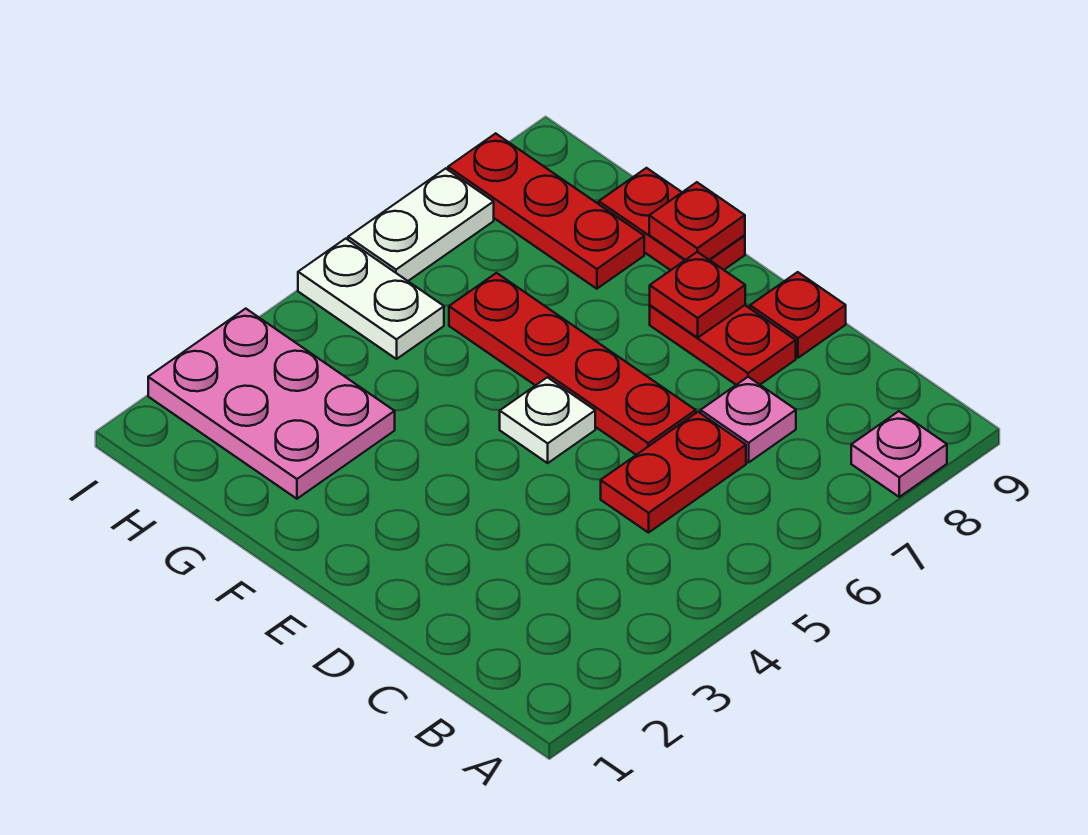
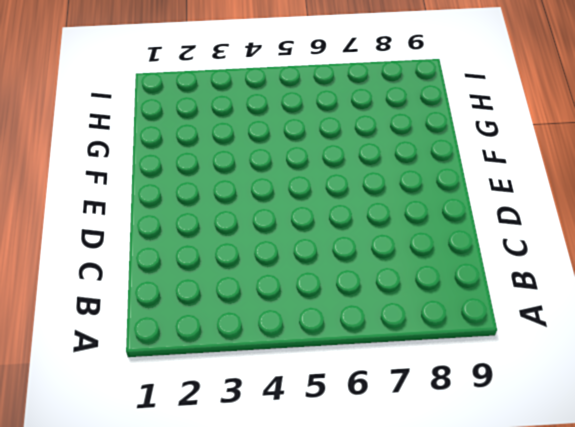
none -> pink 1x1 plate [851,411,947,497]
none -> red 1x2 plate [601,412,746,533]
none -> pink 1x1 plate [701,377,796,463]

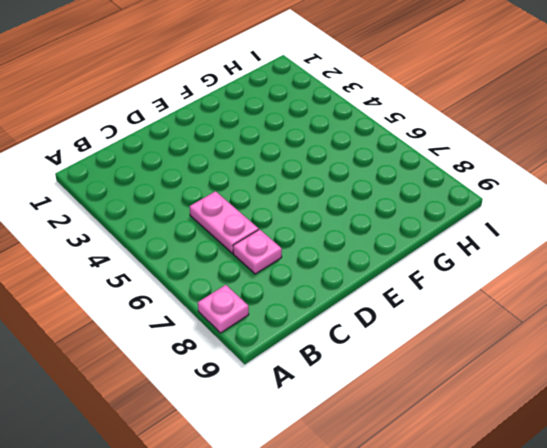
pink 1x2 plate [189,191,259,253] -> red 1x2 plate [601,412,746,533]
none -> red 1x4 plate [449,273,696,455]
none -> red 1x2 plate [650,305,796,385]
none -> red 1x1 plate [750,272,846,358]

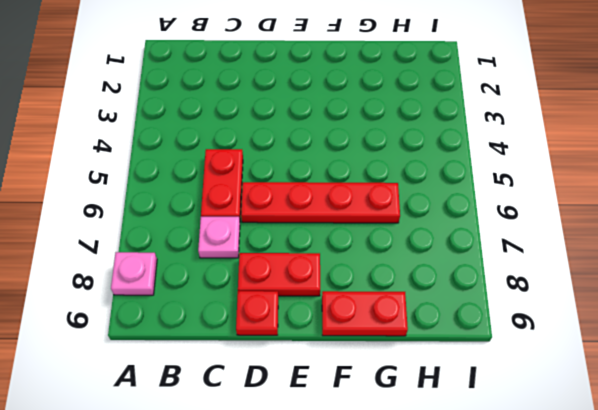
none -> white 1x1 plate [500,377,595,463]
none -> pink 2x3 plate [148,309,395,499]
none -> red 1x3 plate [448,133,644,289]

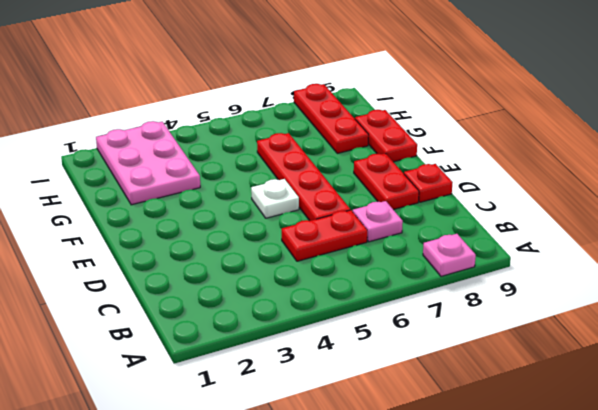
none -> white 1x2 plate [298,239,444,359]
none -> white 1x2 plate [348,168,494,281]
none -> red 1x1 plate [650,252,745,338]

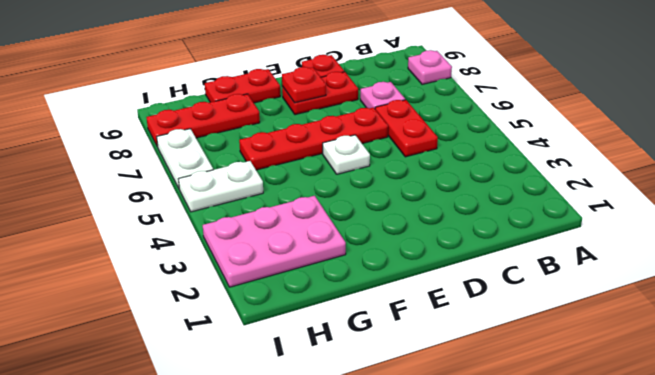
none -> red 1x1 plate [649,182,745,260]

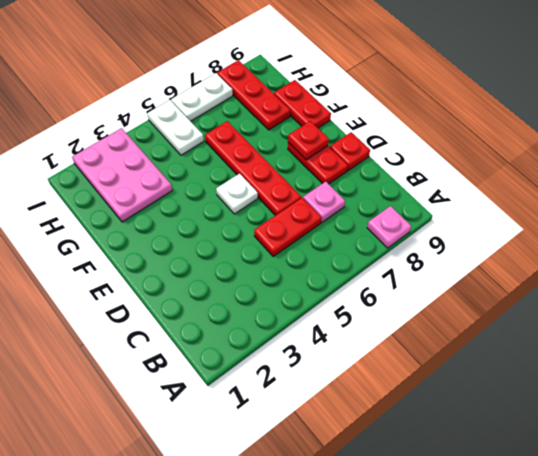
none -> red 1x1 plate [649,182,745,260]

